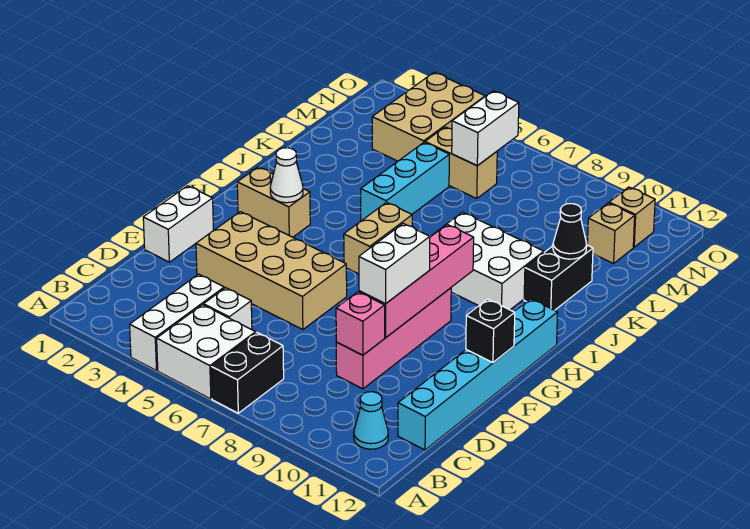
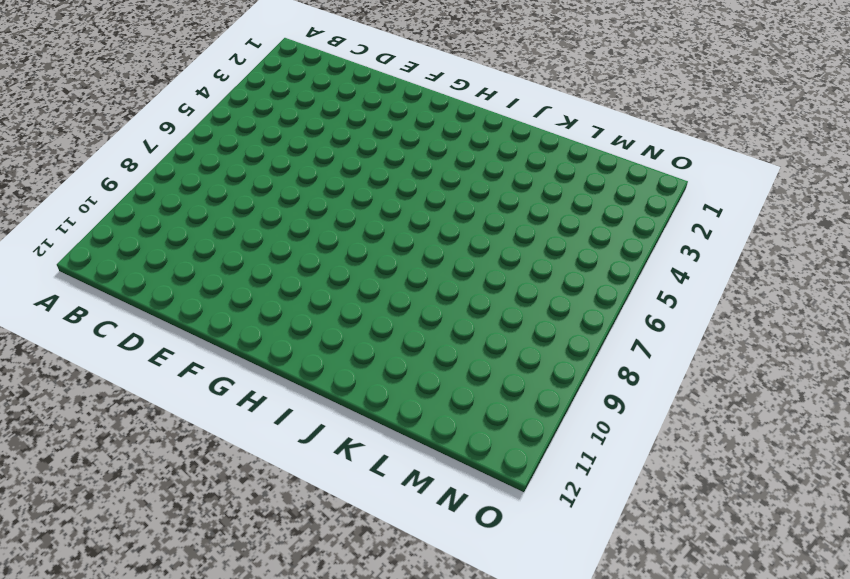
none -> white 1x3 brick [130,274,224,371]
none -> white 2x2 brick [157,305,256,399]
none -> black 1x2 brick [211,333,284,413]

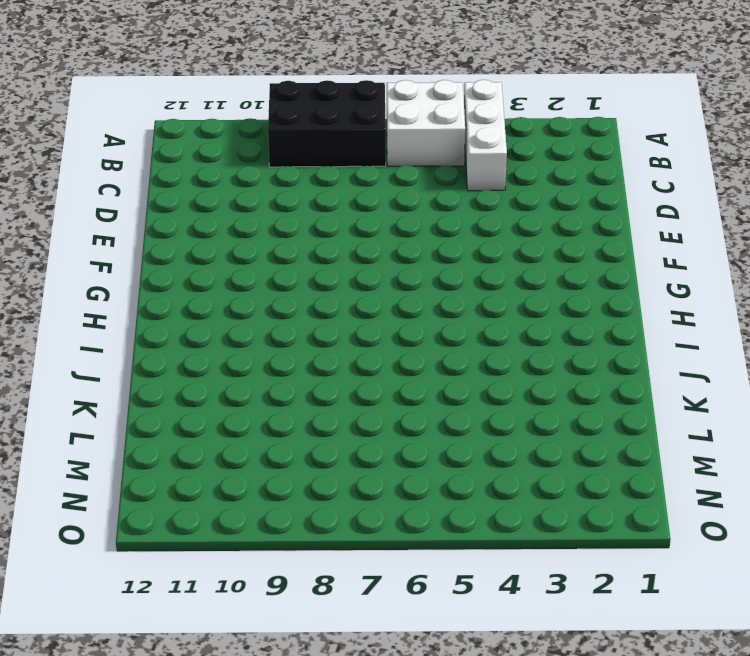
black 2x3 brick [268,80,386,167] -> black 1x2 brick [211,333,284,413]
none -> cyan 1x1 cone [354,392,388,449]
none -> white 1x1 brick [204,288,252,330]
none -> cyan 1x6 brick [398,299,558,450]

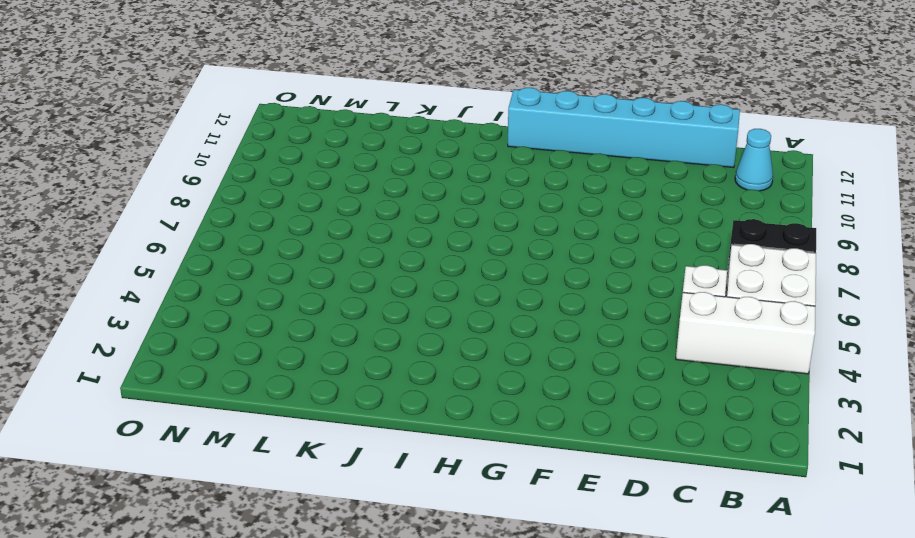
none -> pink 1x4 brick [336,288,451,389]
none -> white 1x2 brick [143,186,213,262]
none -> tan 2x4 brick [196,212,347,330]

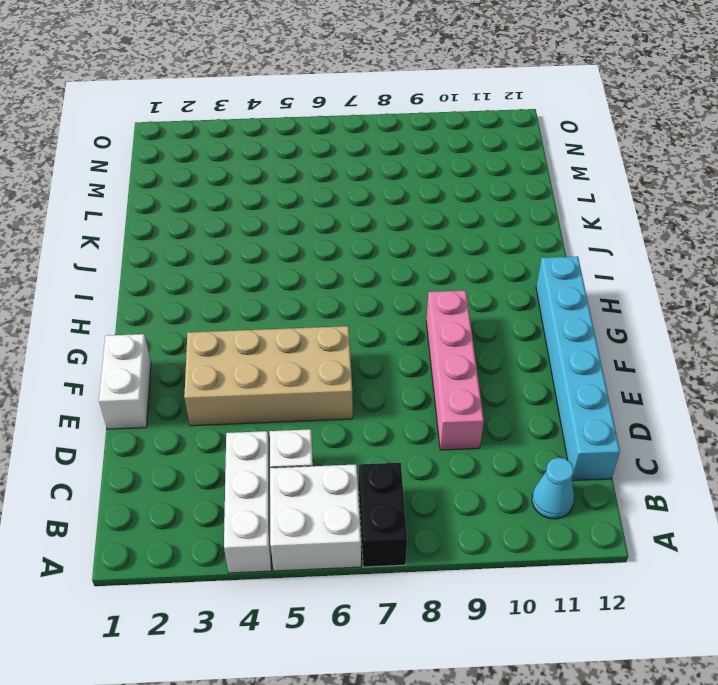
none -> tan 1x2 brick [237,167,310,237]
none -> tan 1x2 brick [344,202,412,274]
none -> white 2x3 brick [430,212,544,310]

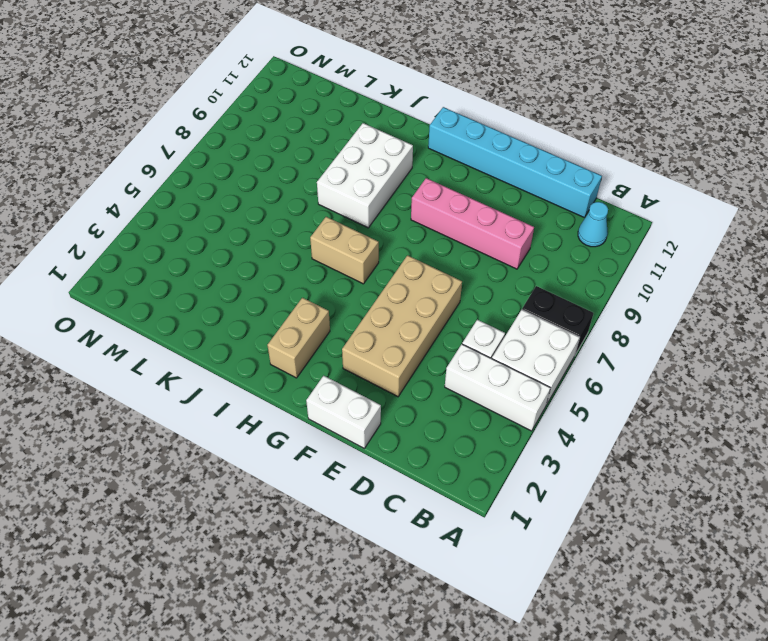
none -> cyan 1x3 brick [361,142,449,221]
none -> black 1x2 brick [524,245,593,310]
none -> tan 2x3 brick [372,72,485,161]

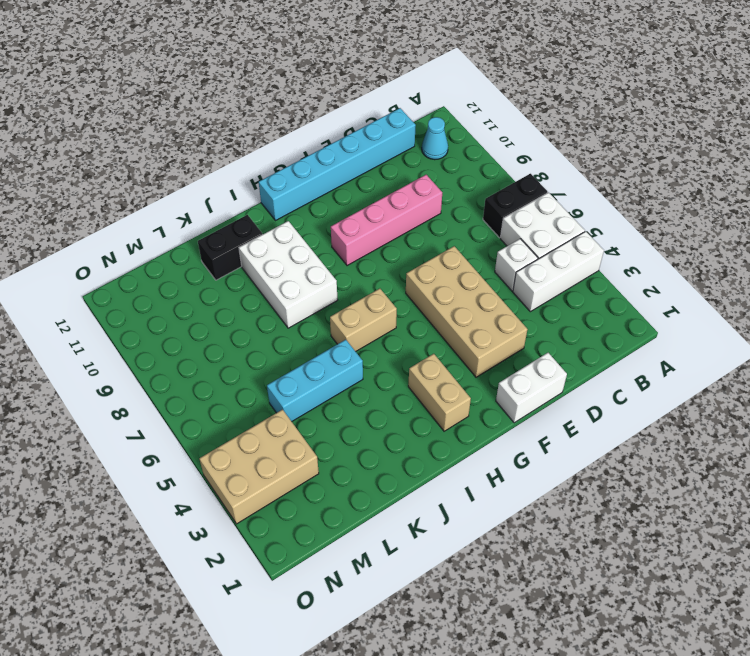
none -> tan 1x2 brick [425,127,497,198]
none -> tan 1x1 brick [587,203,635,263]
none -> tan 1x1 brick [609,187,655,247]

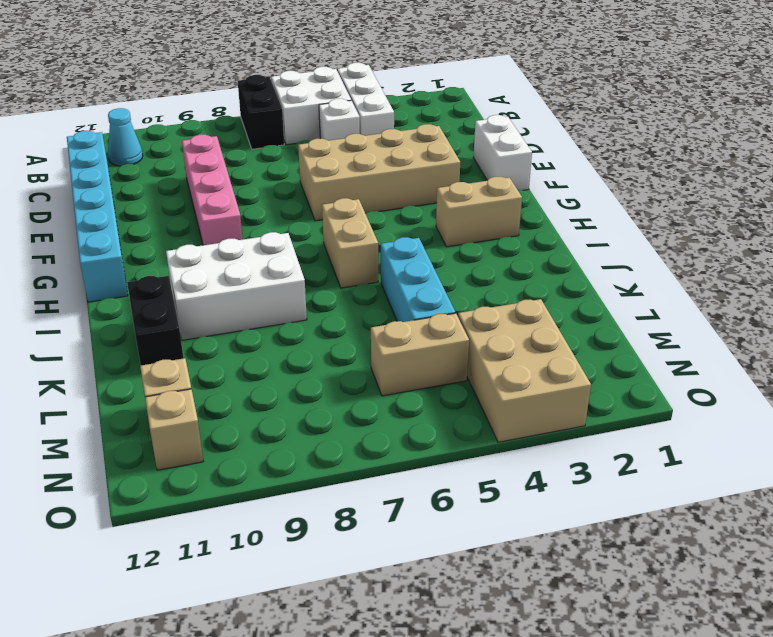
none -> pink 1x1 brick [336,292,385,355]
none -> pink 1x4 brick [359,225,474,338]
none -> black 1x1 brick [466,299,515,362]

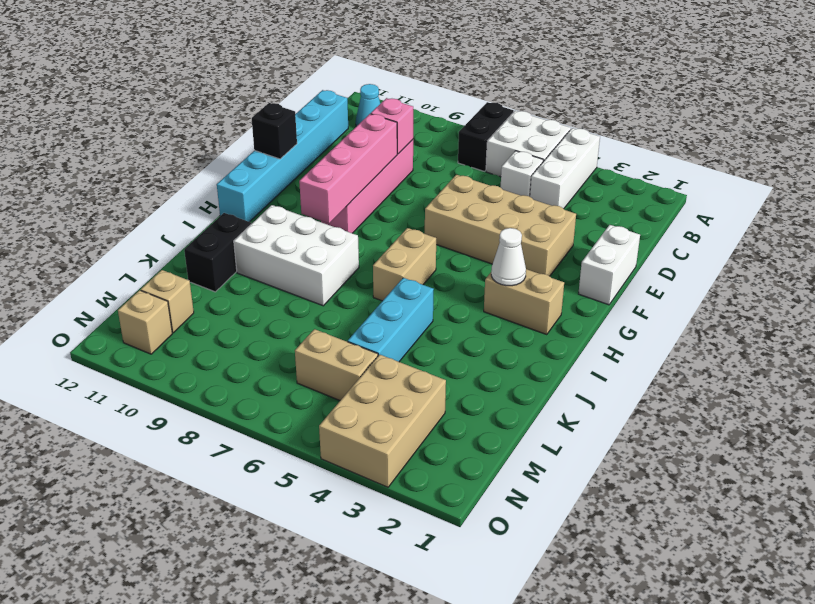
none -> black 1x1 cone [553,204,587,259]
none -> white 1x2 brick [452,91,519,166]
none -> white 1x2 brick [359,224,430,304]

